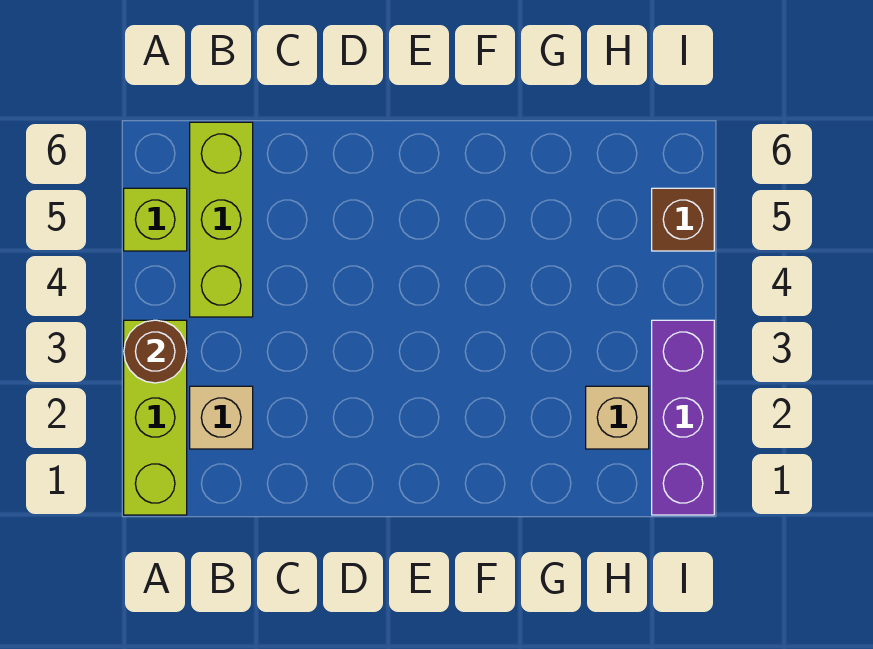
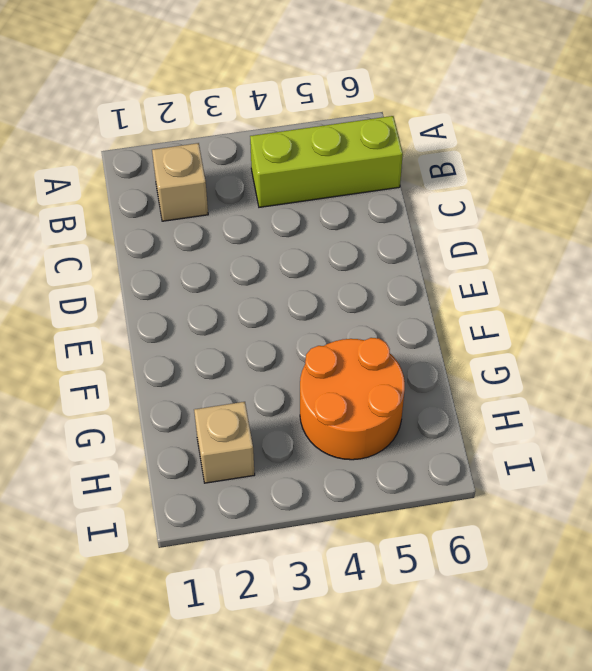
orange 2x2 round brick [300,338,405,460] -> none
none -> lime 1x3 brick [124,320,187,515]
none -> lime 1x1 brick [124,188,187,251]

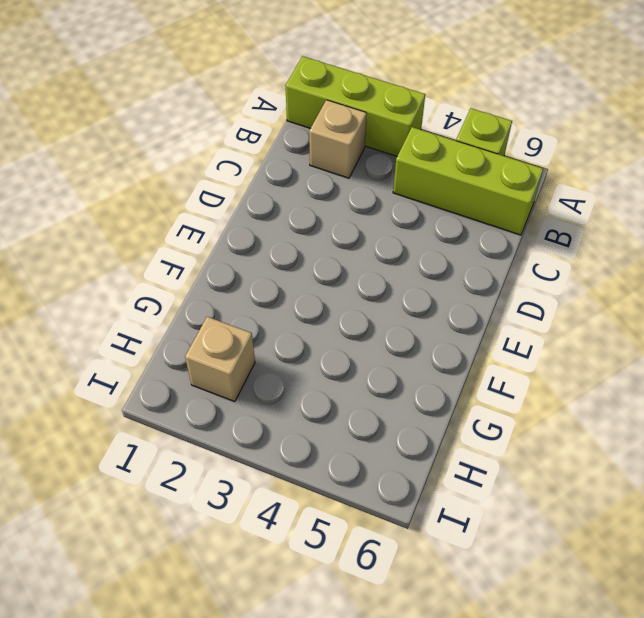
none -> purple 1x3 brick [652,320,714,515]
none -> brown 1x1 brick [652,188,714,251]

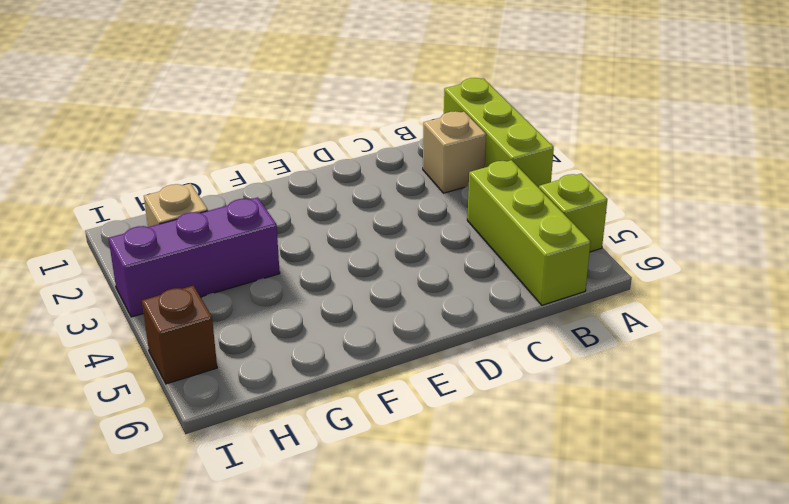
purple 1x3 brick [108,197,280,317] -> purple 1x3 brick turned to [652,320,714,515]
none -> brown 1x1 round brick [124,320,187,383]

